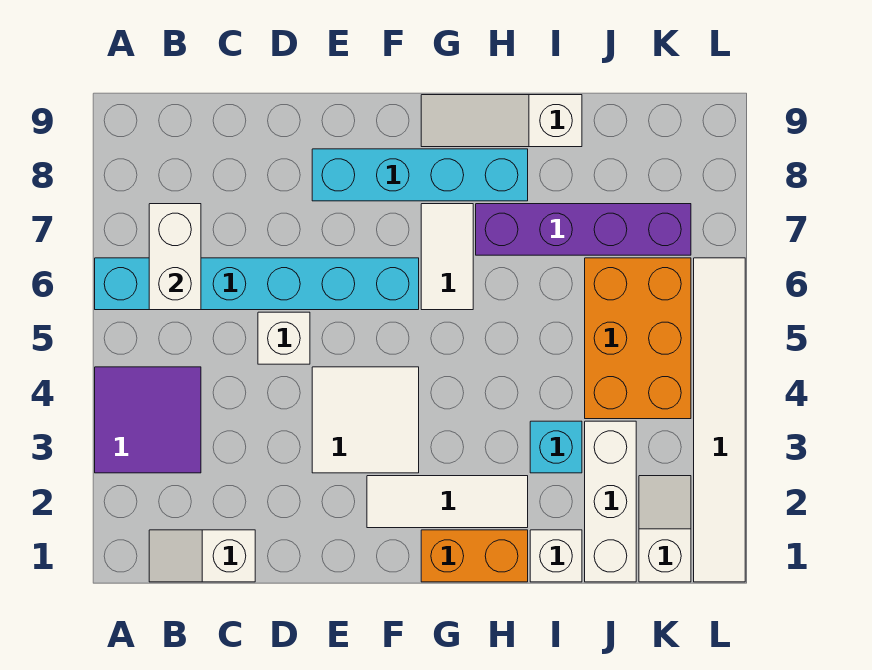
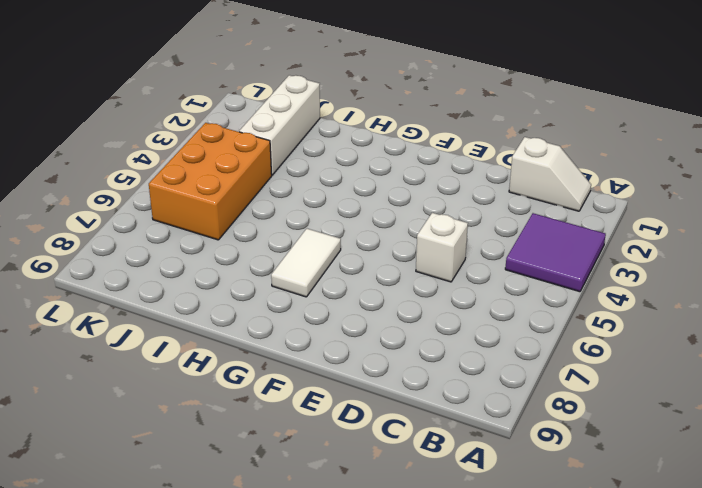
none -> cyan 1x6 brick [95,258,419,310]
none -> white 2x2 tile [312,367,419,473]
none -> cyan 1x4 brick [312,149,528,201]

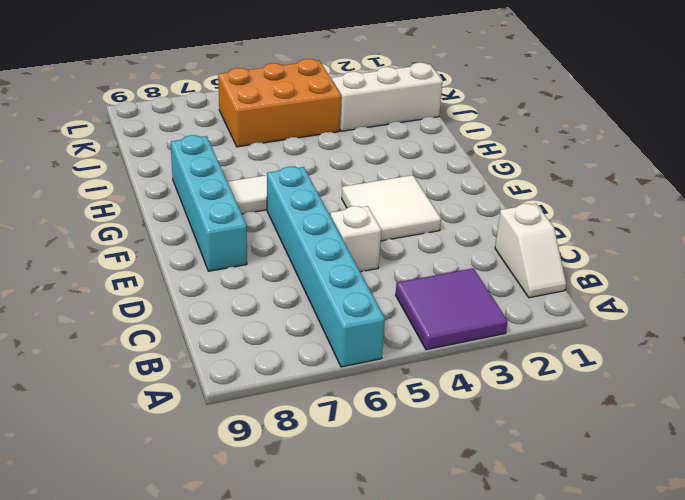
none -> white 1x3 tile [367,476,528,528]
none -> orange 1x2 brick [421,530,528,582]
none -> white 1x3 slope [421,95,582,147]

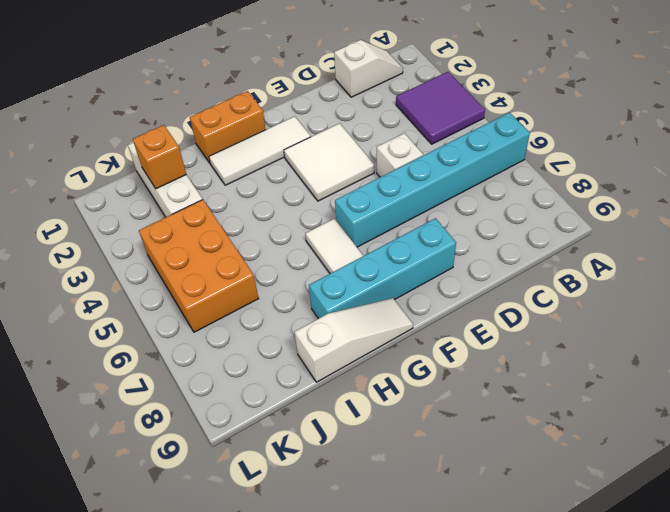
orange 1x1 brick [133,125,186,189] -> none
none -> purple 1x4 brick [476,204,691,255]
none -> white 1x1 brick [530,530,582,582]
none -> cyan 1x1 brick [530,421,582,473]

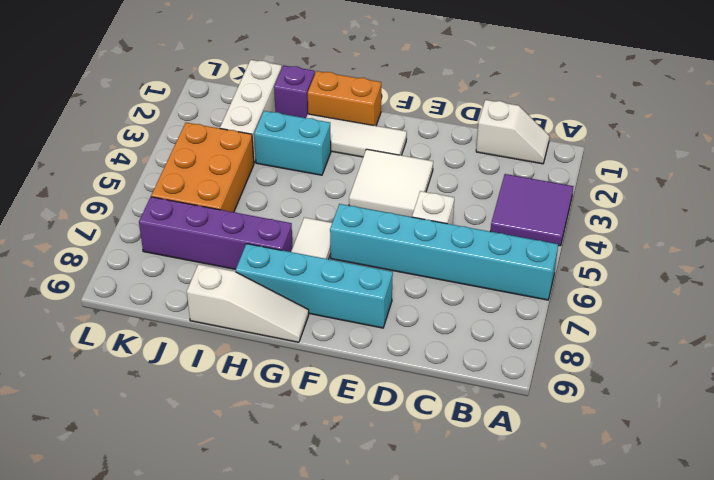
cyan 1x2 brick [254,111,331,175] -> cyan 1x1 brick [530,421,582,473]
purple 1x1 brick [274,65,315,118] -> white 1x1 brick [530,530,582,582]
none -> white 1x2 slope [639,476,691,582]
none -> white 1x6 tile [694,258,745,582]
none -> white 1x2 brick [149,204,201,310]

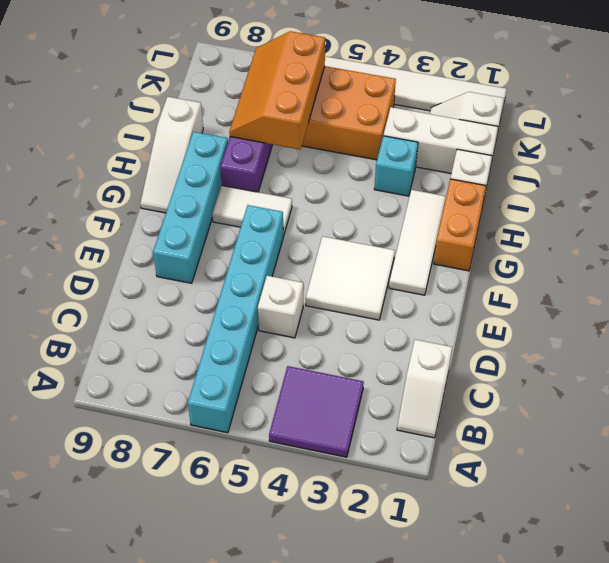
orange 2x3 slope [229,31,325,150] -> none
none -> white 1x2 brick [149,204,201,310]

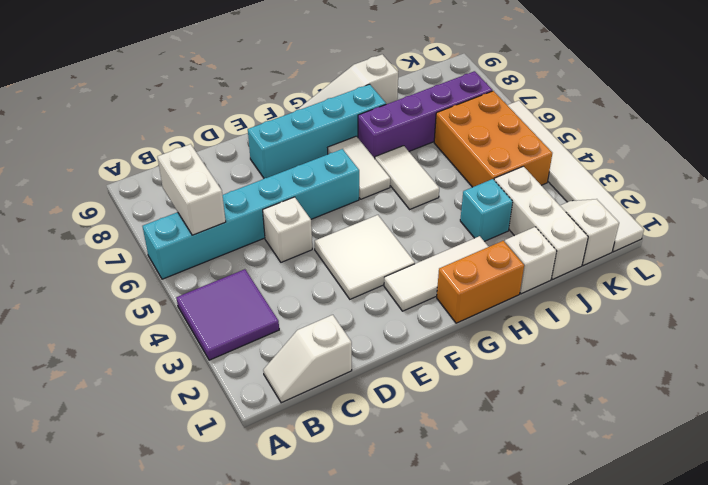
white 1x2 tile [375,146,439,209] -> none

